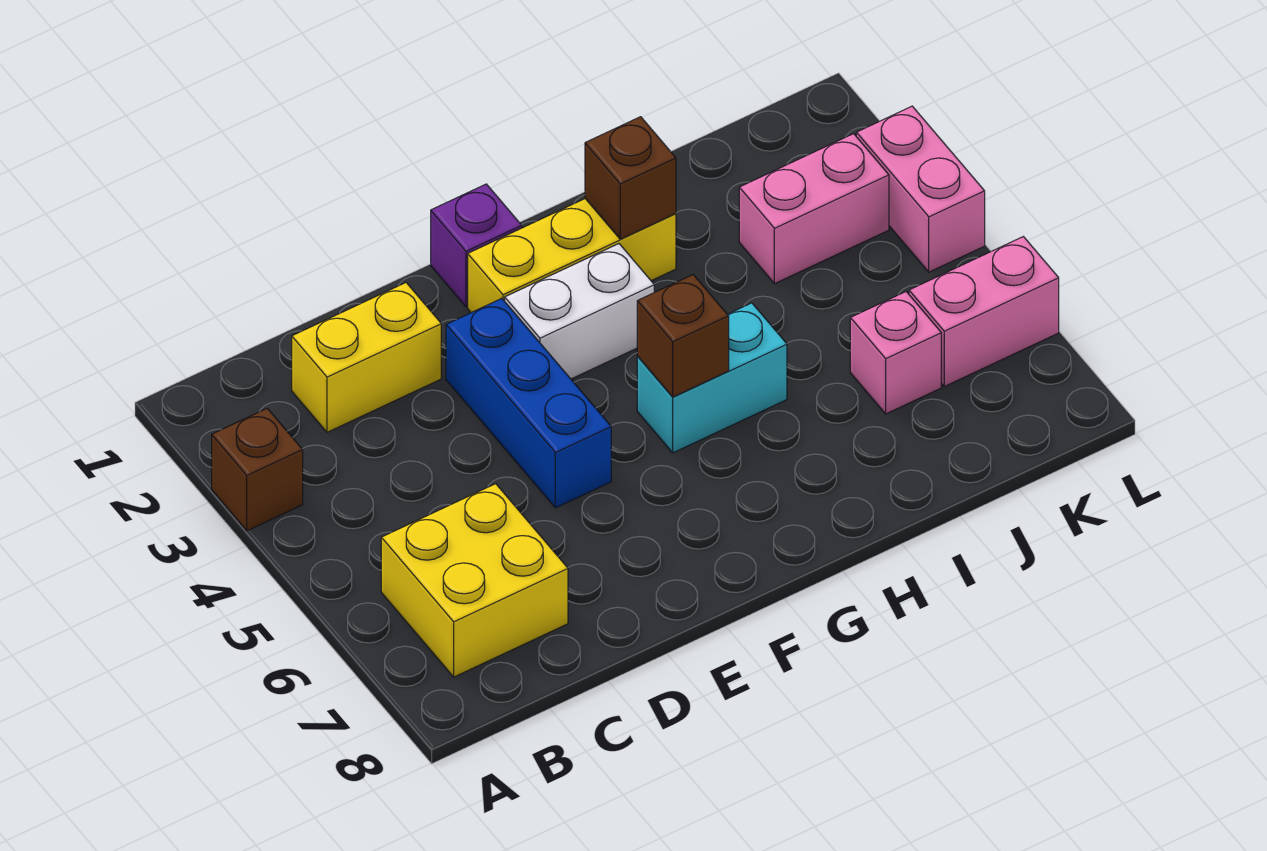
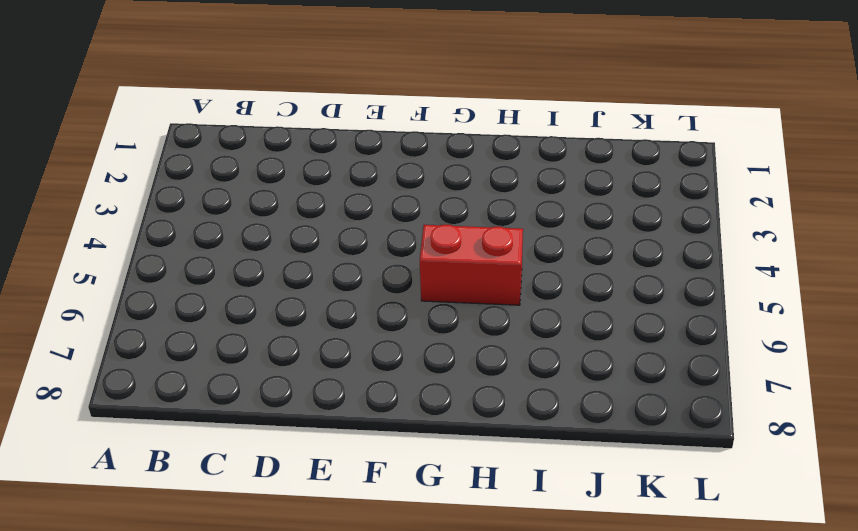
red 1x2 brick [420,225,523,305] -> cyan 1x2 brick [637,303,787,453]
none -> brown 1x1 brick [212,408,303,531]
none -> yellow 2x2 brick [381,484,568,677]
none -> yellow 1x2 brick [292,283,441,432]

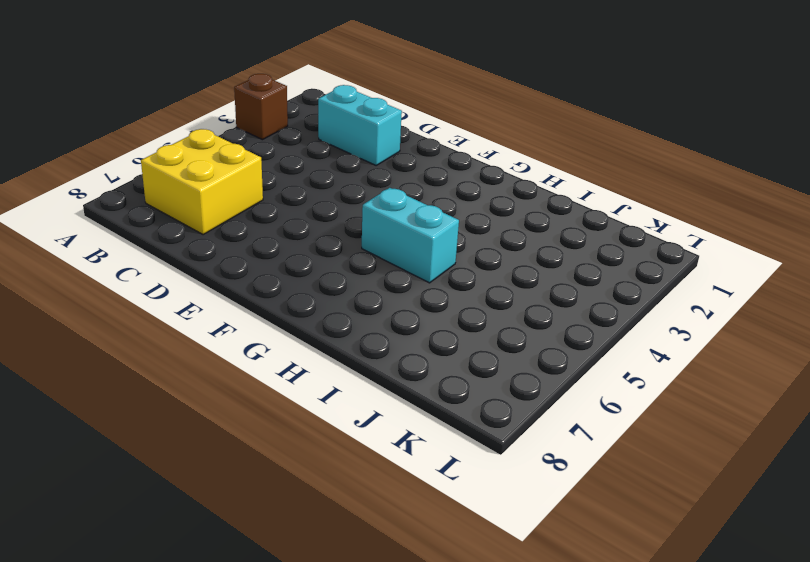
cyan 1x2 brick [318,85,402,165] -> yellow 1x2 brick [292,283,441,432]
none -> blue 1x3 brick [446,298,611,508]
none -> purple 1x1 brick [431,184,522,306]
none -> yellow 1x3 brick [468,199,676,313]

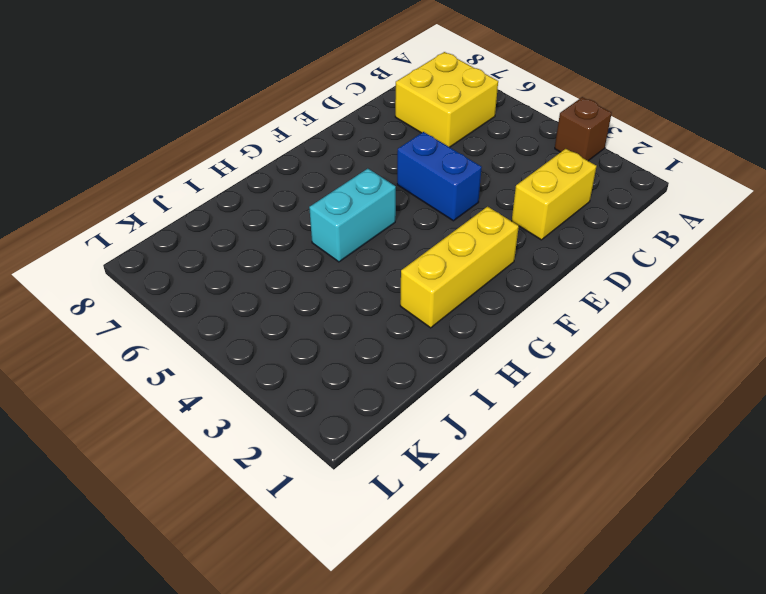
blue 1x2 brick [397,132,482,221] -> blue 1x3 brick [446,298,611,508]
none -> purple 1x1 brick [431,184,522,306]
none -> white 1x2 brick [505,244,654,379]
none -> pink 1x2 brick [739,134,889,284]

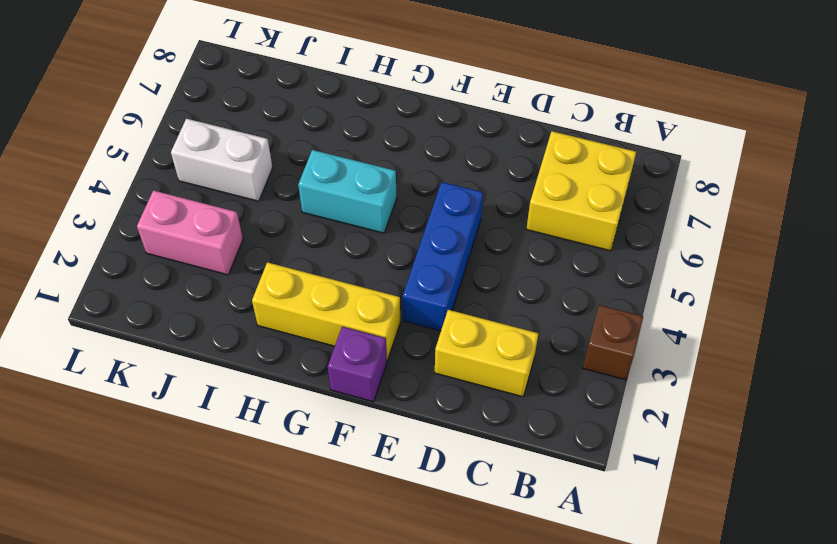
white 1x2 brick [171,119,273,201] -> white 1x2 brick moved to [505,244,654,379]
none -> pink 1x1 brick [850,292,941,414]
none -> pink 1x2 brick [909,237,1059,386]
none -> pink 1x2 brick [856,106,985,272]

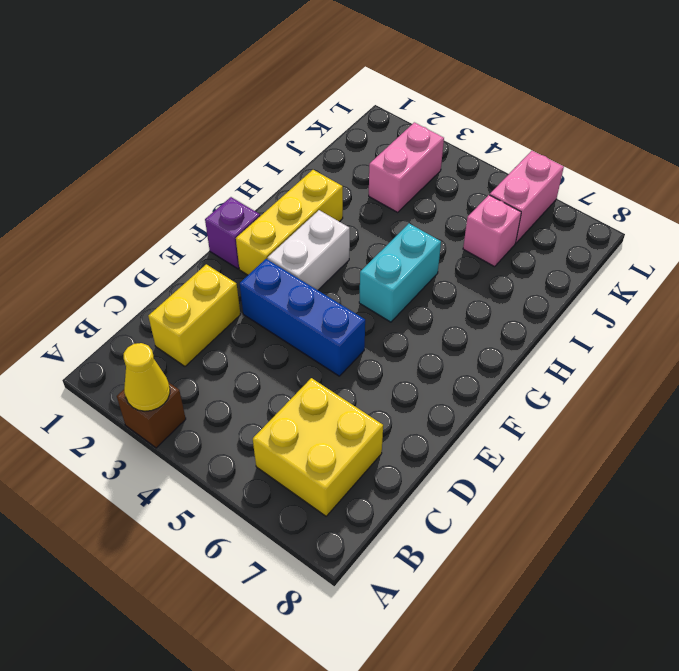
yellow 1x1 cone [124,343,170,411] -> none
none -> pink 1x2 brick [856,106,985,272]
none -> brown 1x1 brick [637,275,729,397]
none -> brown 1x1 brick [585,117,676,239]

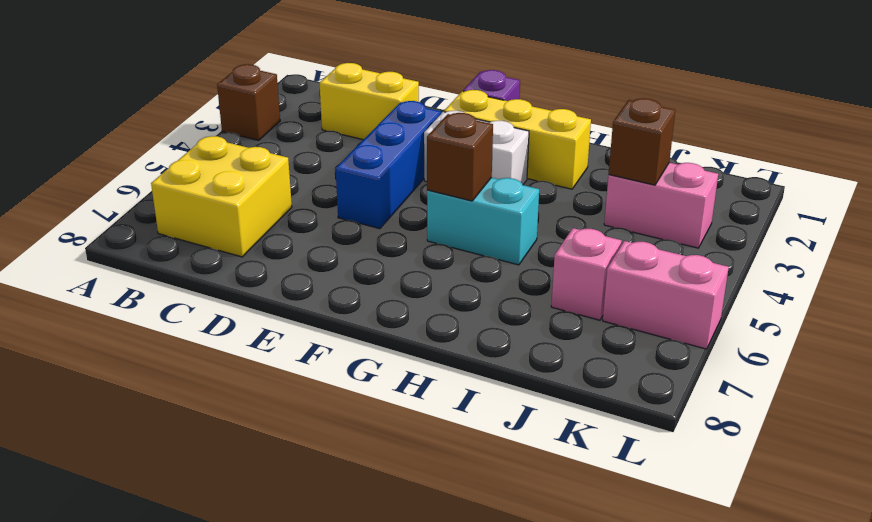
brown 1x1 brick [609,98,675,185] -> brown 1x1 brick moved to [585,117,676,239]
none -> pink 1x2 brick [856,106,985,272]

